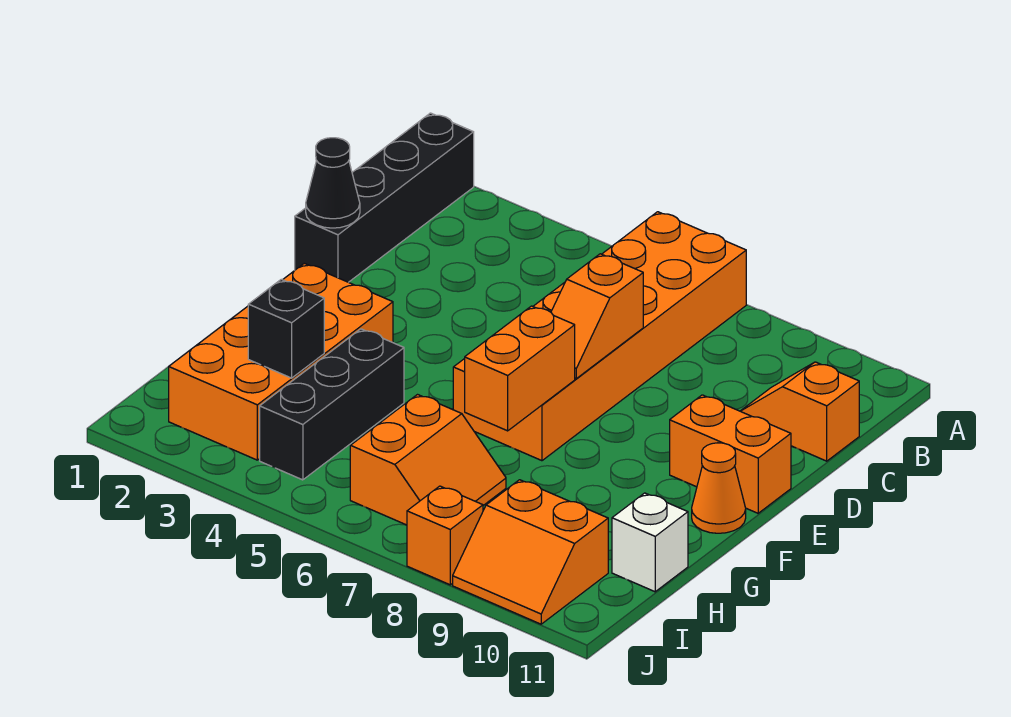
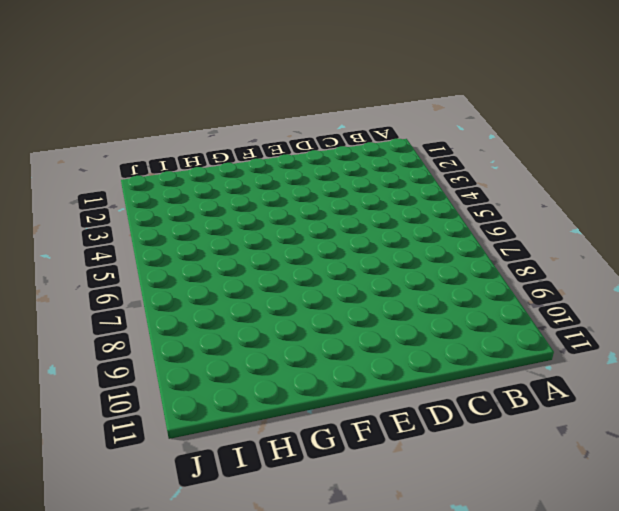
none -> black 1x4 brick [295,113,474,282]
none -> orange 2x6 brick [453,212,746,461]
none -> orange 1x2 slope [741,362,859,461]

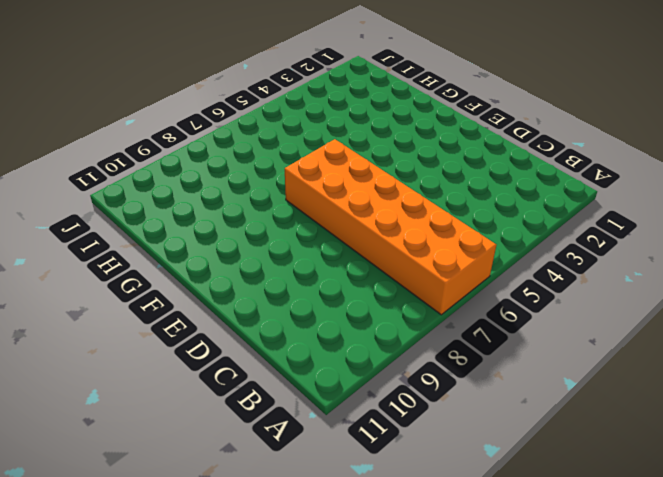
none -> black 1x4 brick [295,113,474,282]
none -> orange 1x2 slope [741,362,859,461]
none -> orange 1x2 brick [670,395,791,513]

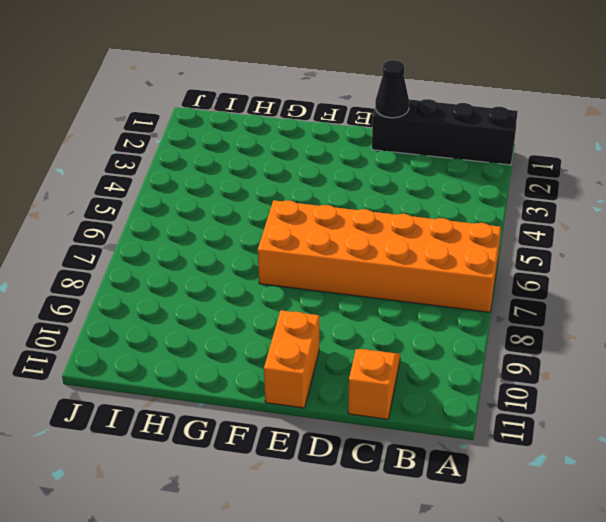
none -> orange 2x4 brick [169,263,393,460]
none -> orange 1x1 cone [692,443,746,533]
none -> black 1x3 brick [260,329,404,480]

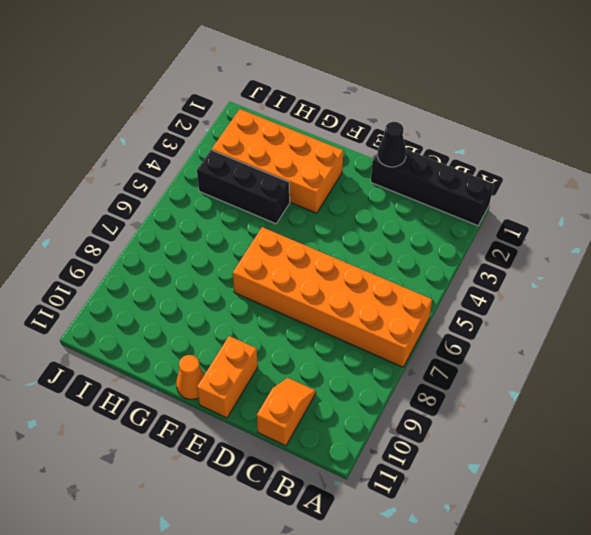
none -> orange 2x2 slope [350,395,506,525]
none -> white 1x1 brick [612,493,688,592]
none -> orange 2x2 slope [453,480,608,624]

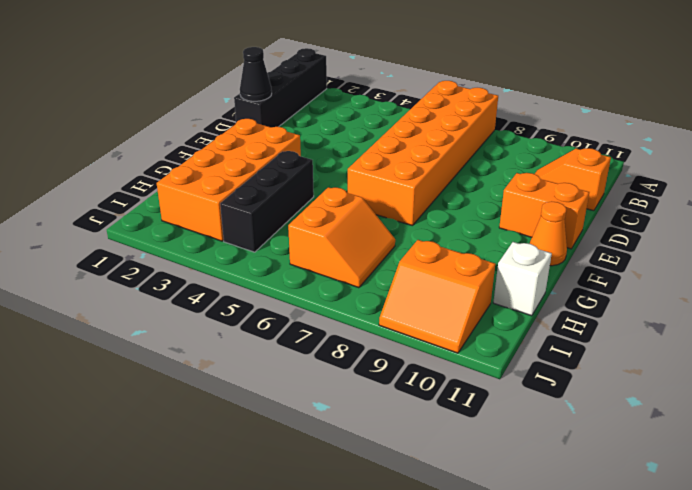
none -> orange 1x1 brick [407,486,483,585]
none -> orange 1x2 slope [551,254,643,378]
none -> orange 1x2 brick [465,306,575,431]

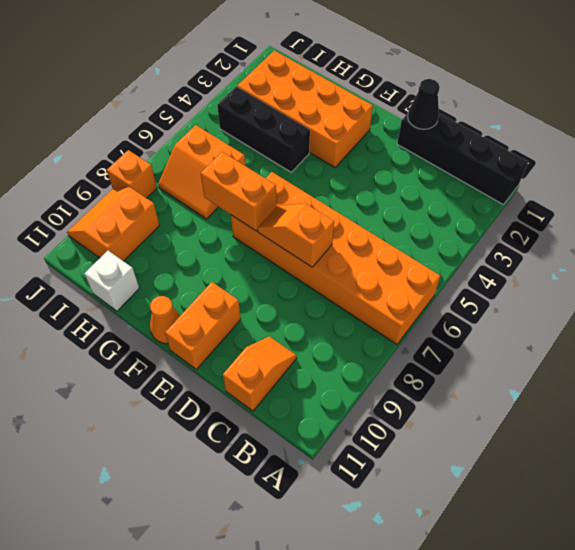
none -> black 1x1 brick [248,279,324,378]

